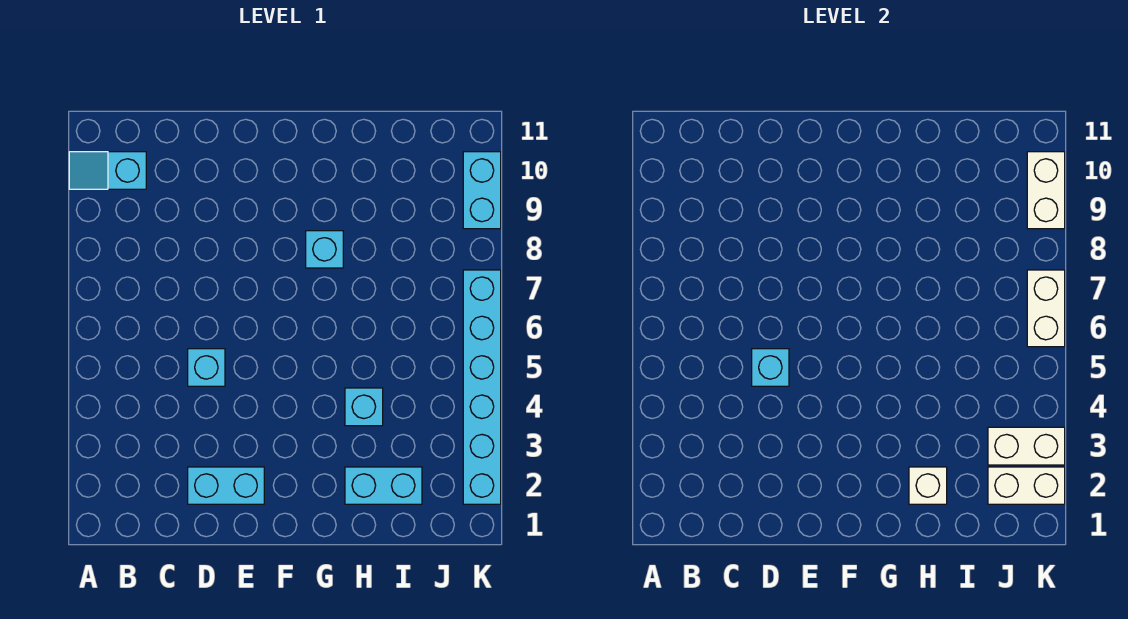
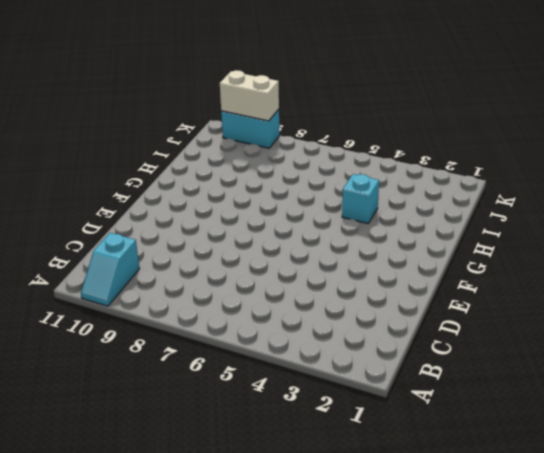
none -> cyan 1x2 brick [188,467,264,504]
none -> cyan 1x1 brick [188,349,225,386]
none -> cyan 1x1 brick [306,231,343,268]

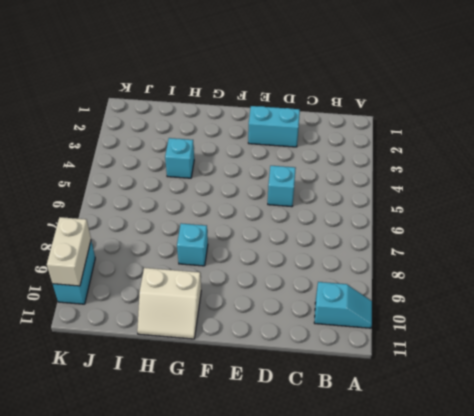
white 2x2 slope [137,268,201,339] -> none
none -> cyan 1x2 brick [345,467,422,504]
none -> cyan 1x6 brick [463,270,501,504]
none -> cyan 1x1 brick [752,349,789,386]

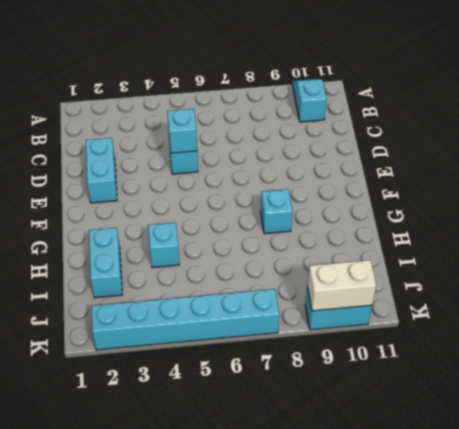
none -> white 1x1 brick [909,467,947,504]
none -> white 1x2 brick [988,467,1065,504]
none -> white 1x2 brick [988,427,1065,465]

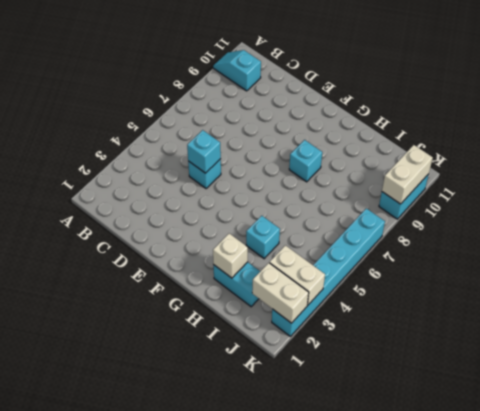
none -> cyan 1x2 brick [188,467,264,504]
none -> white 1x2 brick [1027,270,1065,347]

